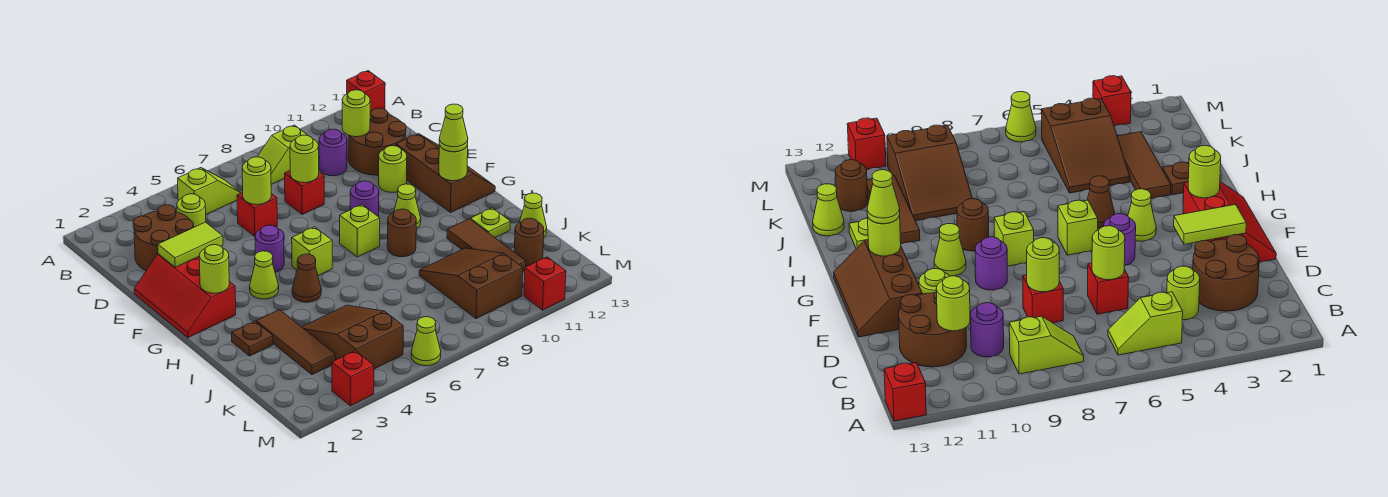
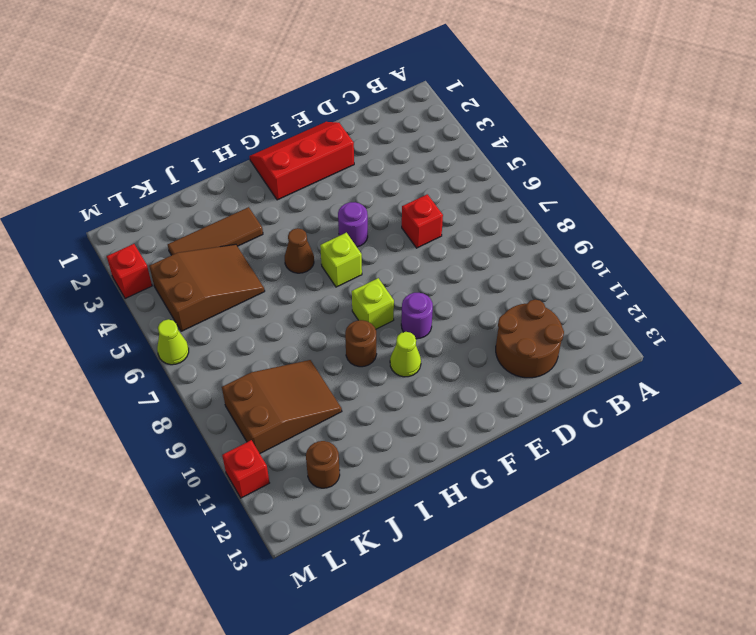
none -> red 1x1 brick [347,71,385,114]
none -> lime 1x2 slope [178,168,241,214]
none -> lime 1x2 slope [257,125,308,184]
none -> brown 2x2 round brick [133,205,194,271]

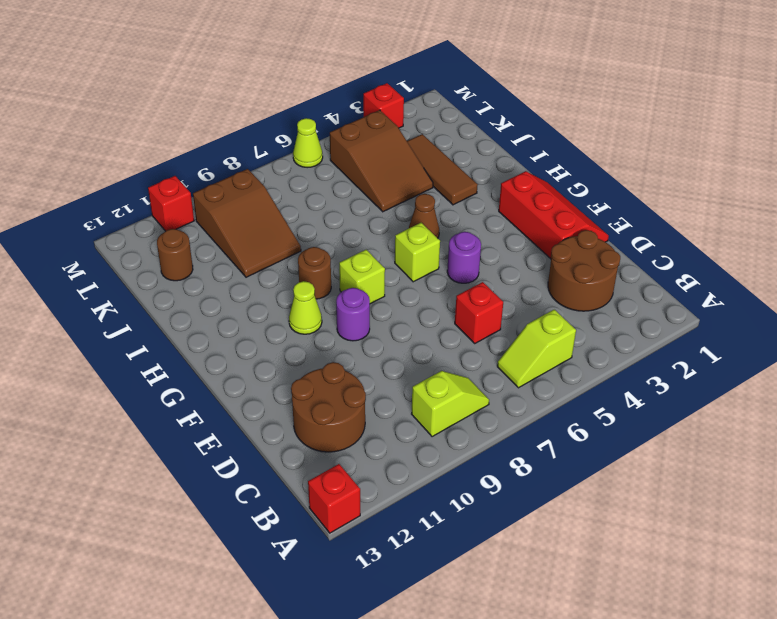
none -> lime 1x1 round brick [177,194,206,227]
none -> purple 1x1 round brick [319,129,347,176]
none -> red 1x1 brick [285,171,324,215]
none -> lime 1x1 round brick [379,146,407,192]

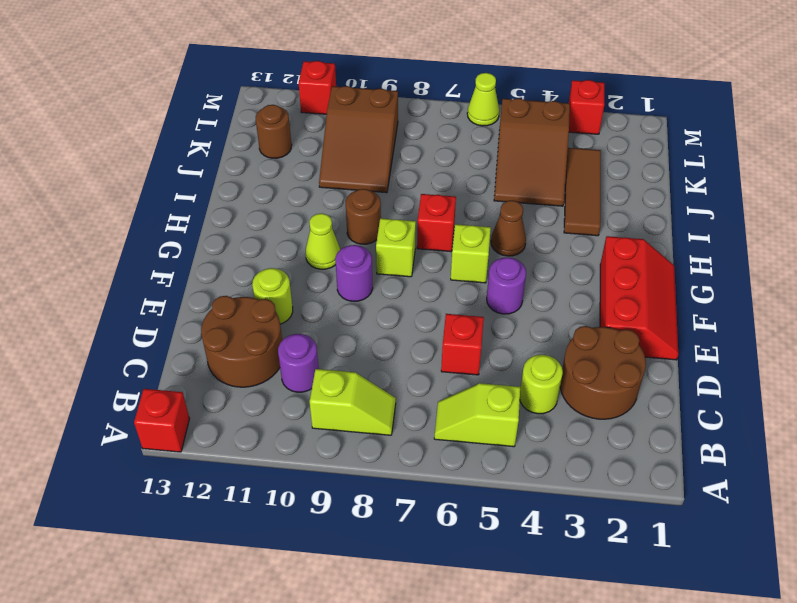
red 1x1 brick [417,194,456,252] -> red 1x1 brick moved to [285,171,324,215]
none -> brown 2x3 slope [396,134,495,213]
none -> lime 1x1 cone [250,251,279,299]
none -> brown 1x1 plate [232,321,273,356]
none -> brown 1x3 tile [447,219,526,271]

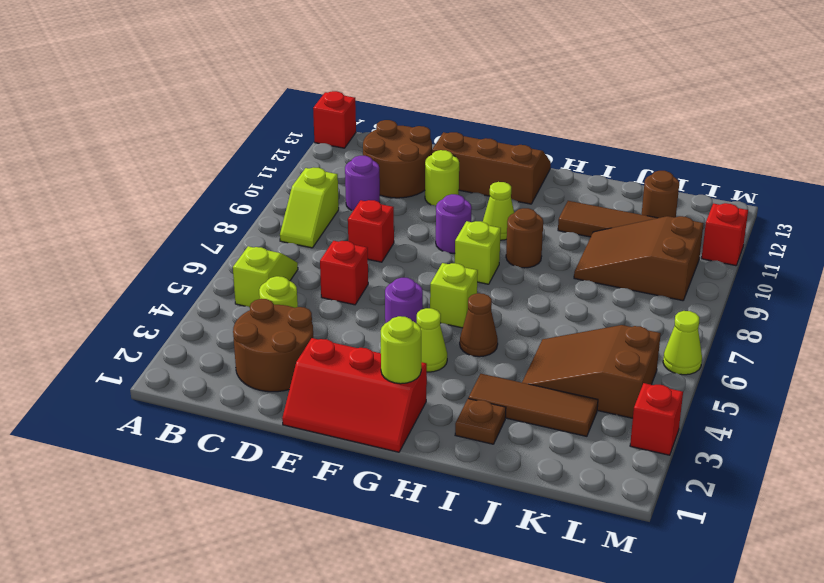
none -> lime 1x1 plate [470,208,510,237]
none -> lime 1x1 cone [520,193,547,237]
none -> lime 1x1 round brick [342,90,370,137]
none -> lime 1x1 round brick [242,157,271,205]

